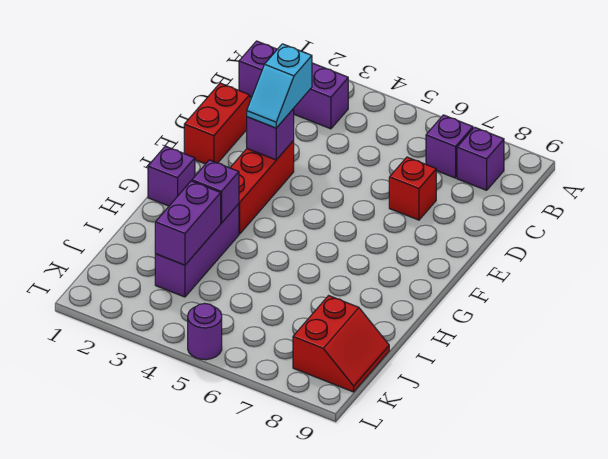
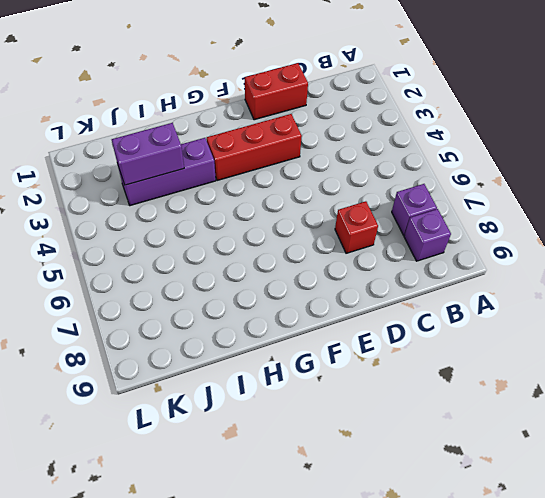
none -> purple 1x3 brick [239,41,348,129]
none -> purple 1x1 brick [148,146,195,206]
none -> red 2x2 slope [293,296,389,392]

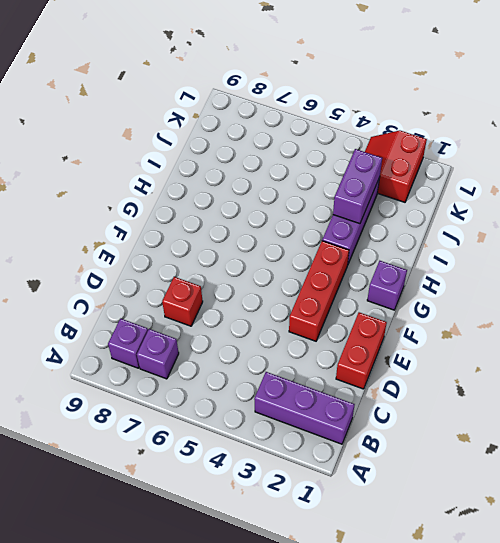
red 2x2 slope [365,131,427,202] -> red 2x2 slope moved to [293,296,389,392]
none -> purple 1x1 round brick [188,303,222,360]
none -> purple 1x1 brick [247,109,294,160]
none -> purple 1x1 brick [192,160,239,223]

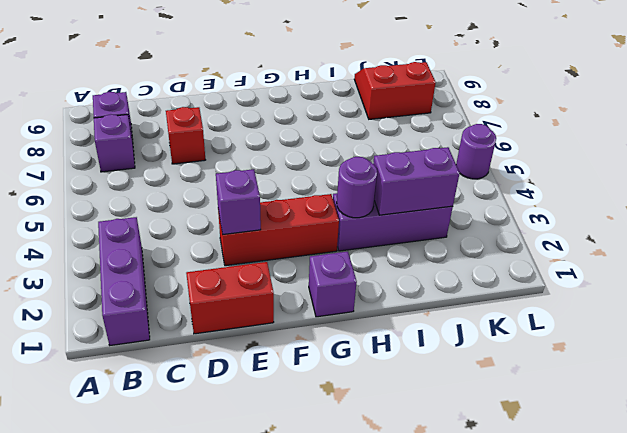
purple 1x1 round brick [337,157,377,218] -> purple 1x1 brick [192,160,239,223]
none -> cyan 1x2 slope [247,44,312,128]

